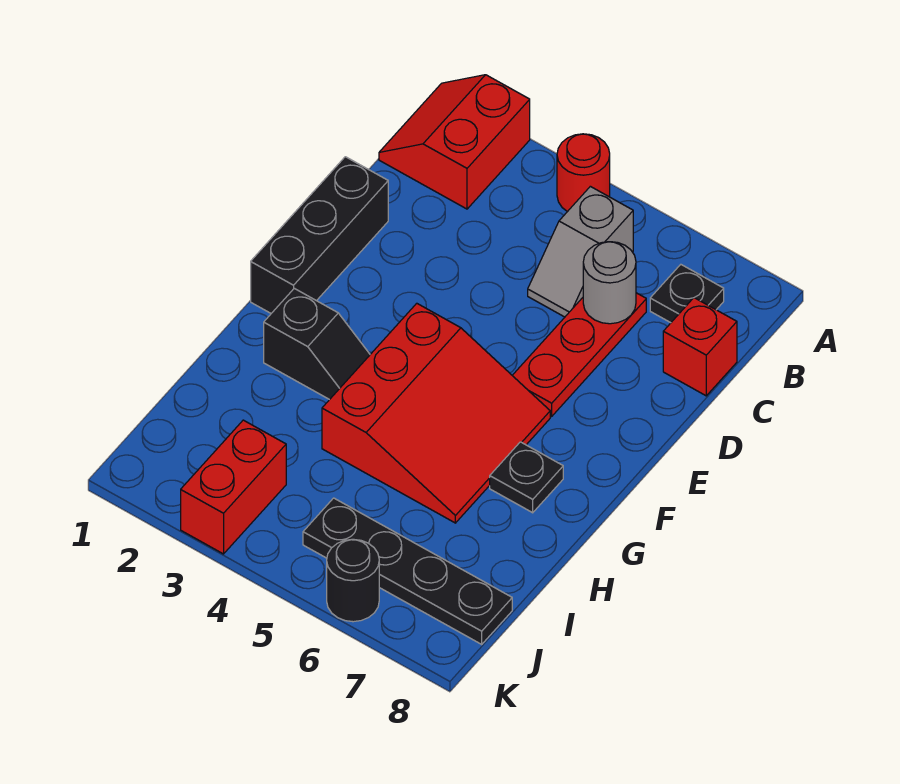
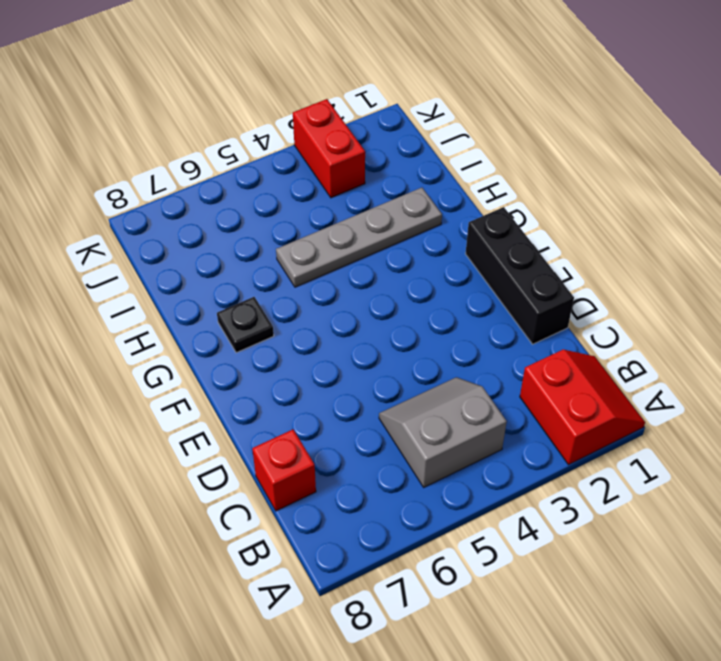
grey 2x2 slope [379,377,507,487] -> grey 1x2 slope [528,186,633,317]
grey 1x4 plate [276,188,442,287] -> red 3x3 slope [322,303,550,523]
none -> red 1x1 round brick [557,134,610,212]
none -> black 1x1 plate [650,265,724,323]
none -> red 1x3 plate [512,293,646,416]

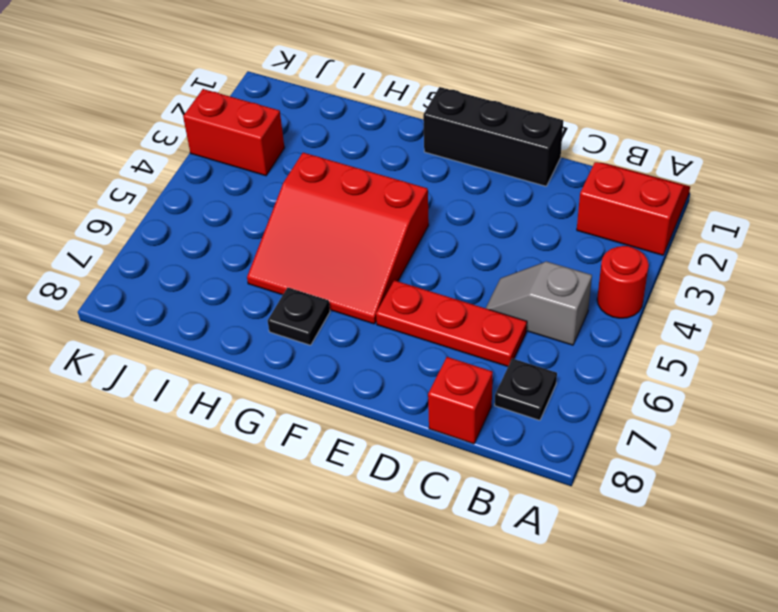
none -> black 1x2 slope [264,288,370,400]
none -> black 1x4 plate [303,498,512,644]
none -> black 1x1 round brick [327,539,379,622]

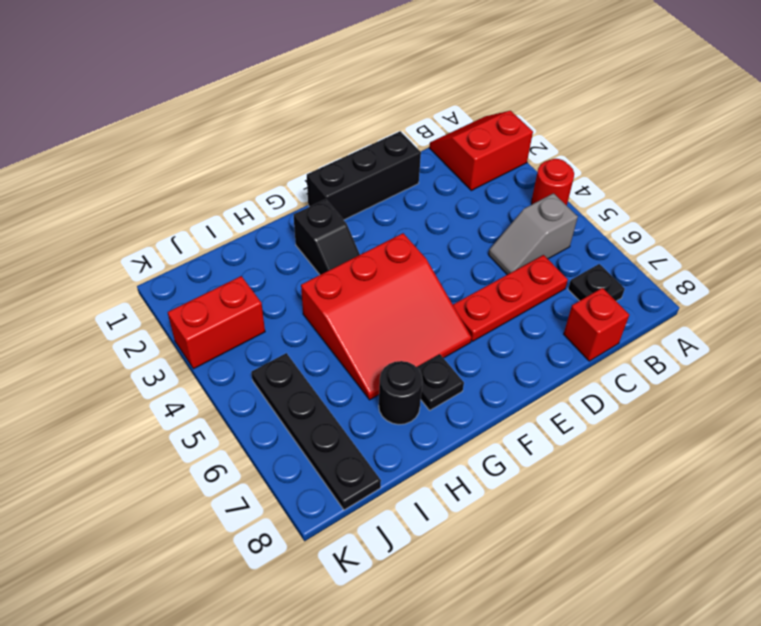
black 1x1 round brick [379,361,423,424] -> black 1x1 round brick moved to [327,539,379,622]
none -> grey 1x1 round brick [583,242,636,324]

